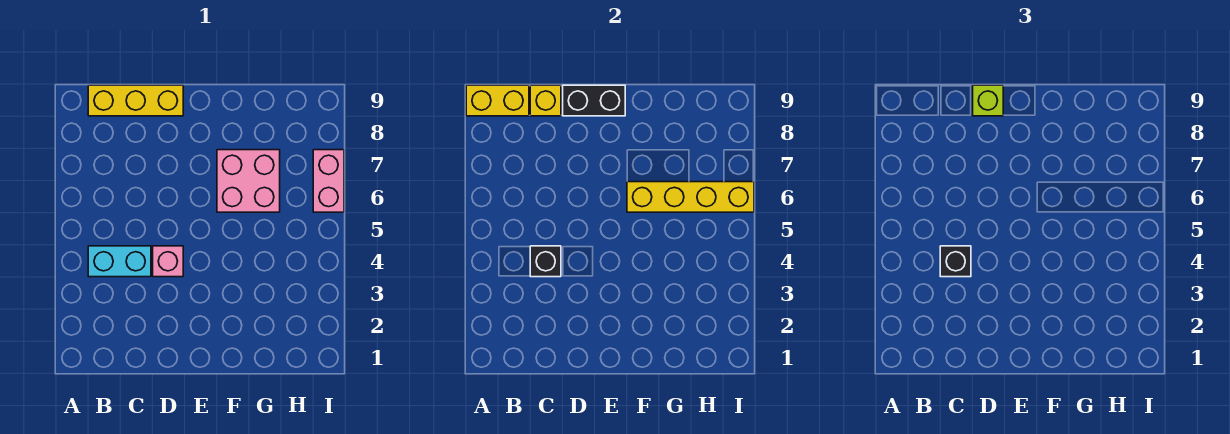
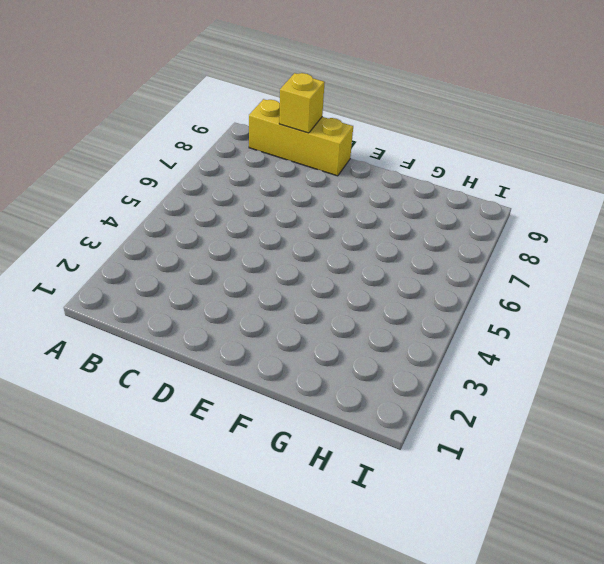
none -> cyan 1x2 brick [88,246,151,277]
none -> pink 1x1 brick [153,246,183,277]
none -> pink 2x2 brick [217,150,280,212]

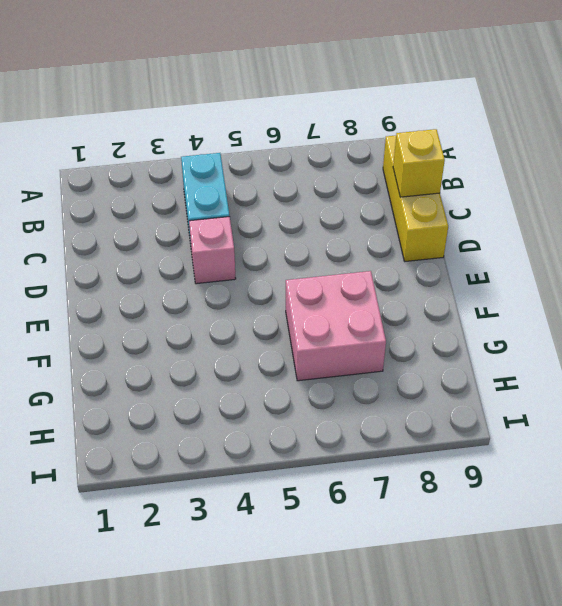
none -> pink 1x2 brick [313,150,344,212]
none -> yellow 1x2 brick [466,85,529,116]
none -> black 1x1 brick [530,246,561,277]

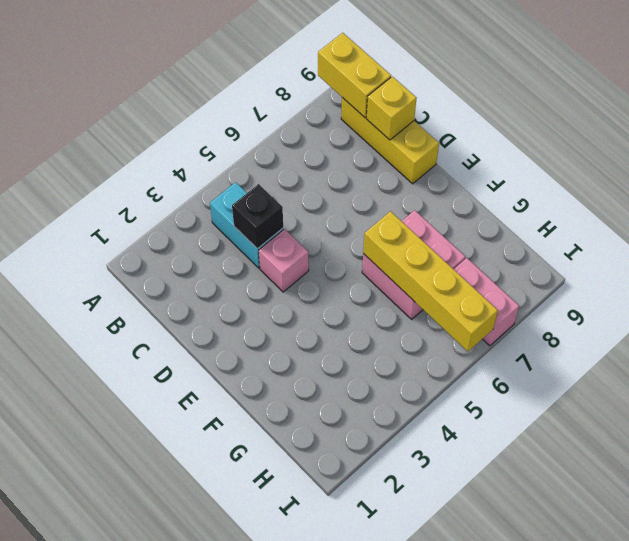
pink 1x2 brick [454,258,519,346] -> pink 1x2 brick turned to [313,150,344,212]
none -> black 1x2 brick [563,85,625,116]
none -> black 1x1 brick [940,246,971,277]
none -> lime 1x1 brick [973,85,1003,116]

